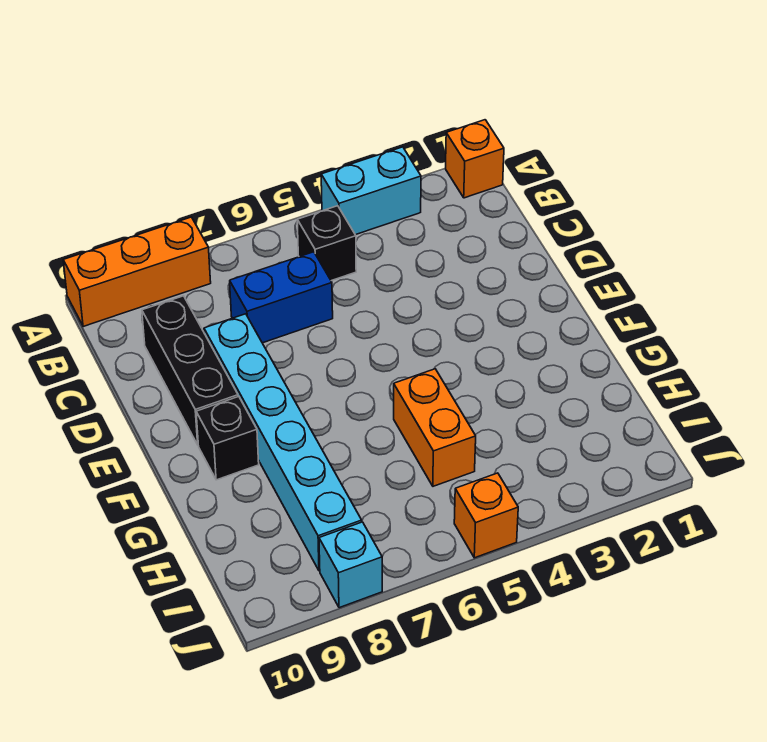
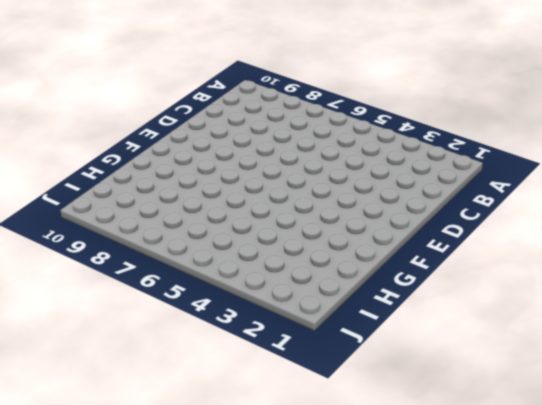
none -> orange 1x1 brick [446,120,504,198]
none -> cyan 1x2 brick [321,147,421,235]

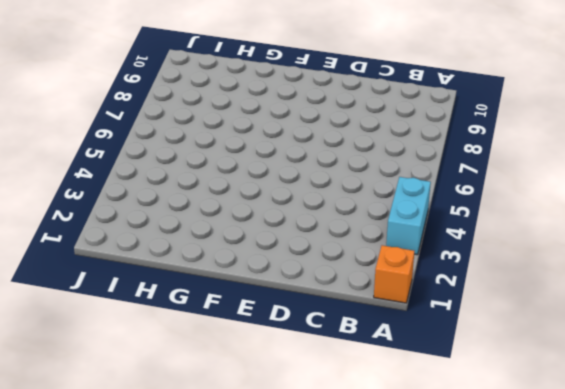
none -> orange 1x3 brick [63,217,211,327]
none -> black 1x1 brick [297,206,356,281]

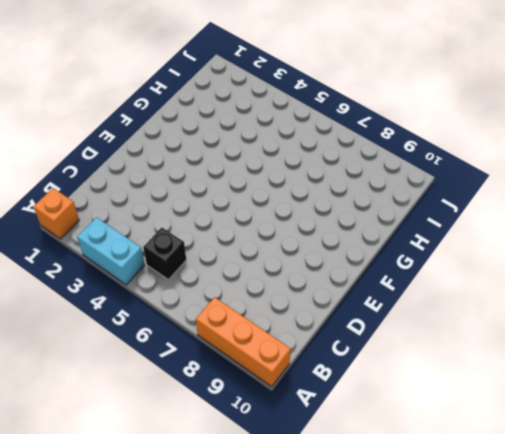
none -> blue 1x2 brick [230,252,333,343]
none -> black 1x3 brick [142,296,238,445]

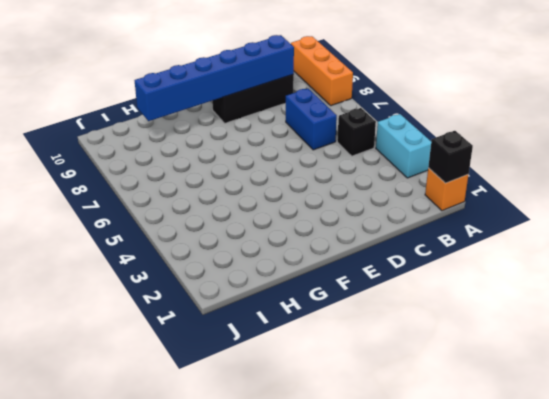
black 1x1 brick [428,131,473,183] -> black 1x1 brick moved to [196,397,259,480]
blue 1x6 brick [134,35,294,121] -> none
none -> cyan 1x6 brick [204,314,362,571]
none -> orange 1x2 brick [394,369,476,486]

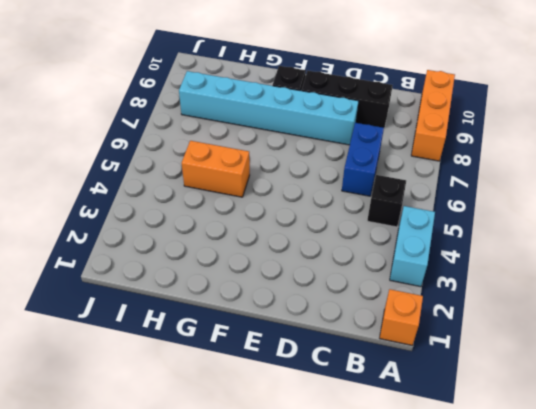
none -> orange 1x1 brick [454,473,518,558]
none -> cyan 1x1 brick [319,522,382,608]

